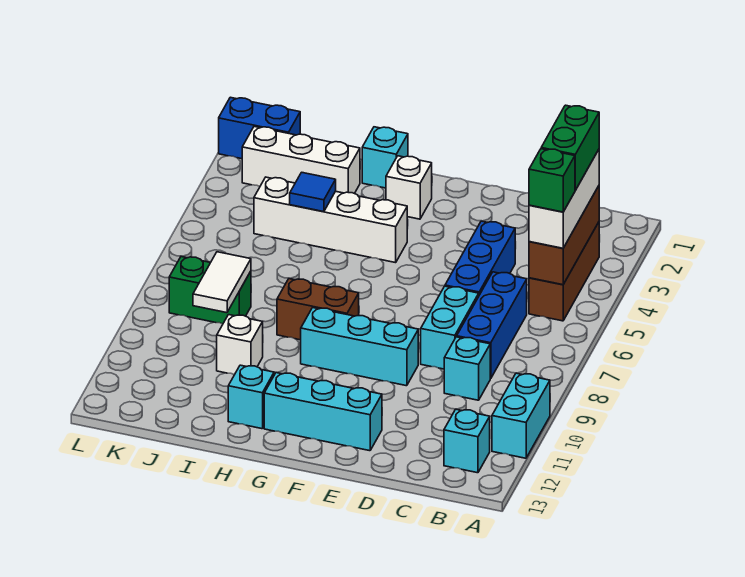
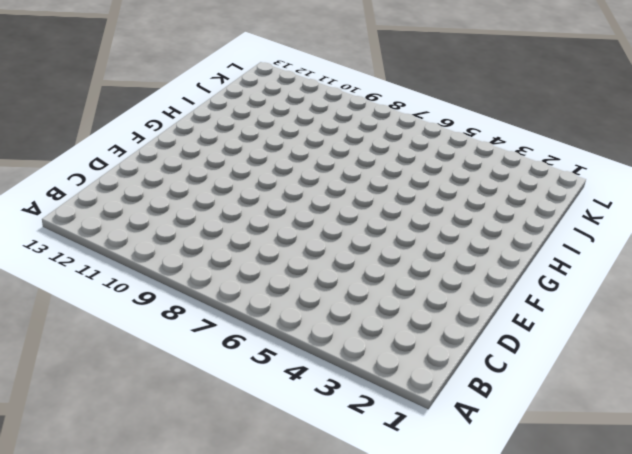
none -> cyan 1x2 brick [492,373,550,458]
none -> brown 1x3 brick [529,222,599,321]
none -> cyan 1x1 brick [444,409,490,473]

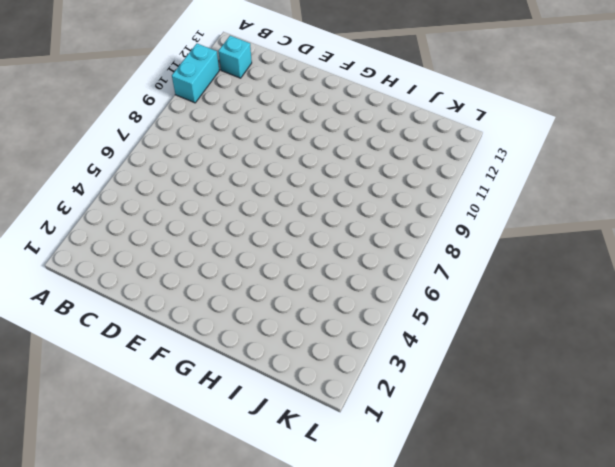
none -> brown 1x3 brick [529,222,599,321]
none -> blue 1x3 brick [457,272,527,379]
none -> cyan 1x1 brick [444,337,490,400]

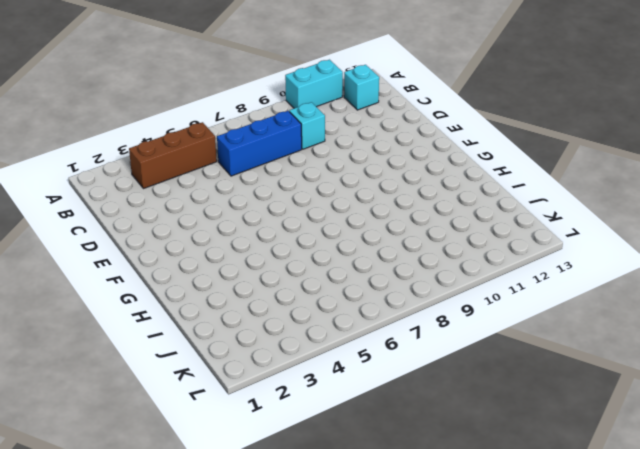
none -> blue 1x3 brick [445,221,515,295]
none -> cyan 1x2 brick [421,286,479,369]
none -> cyan 1x3 brick [301,308,418,386]

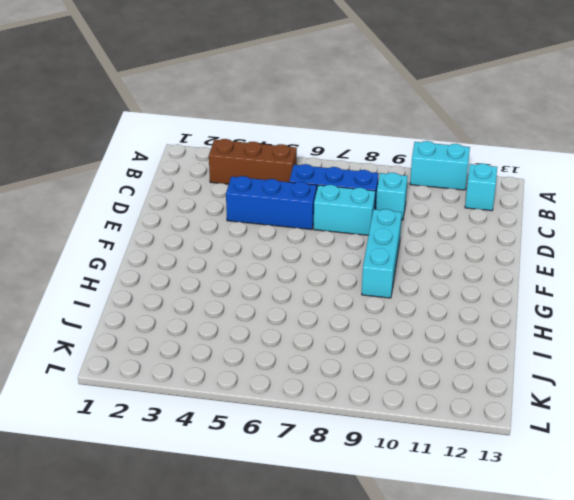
none -> cyan 1x3 brick [264,373,382,451]
none -> white 1x1 brick [386,156,432,219]
none -> white 1x4 brick [254,177,407,263]

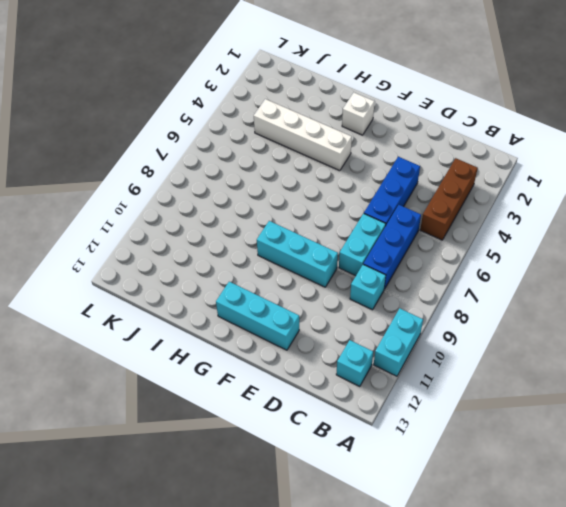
none -> brown 1x2 brick [277,279,359,340]
none -> cyan 1x1 brick [362,127,408,188]
none -> cyan 1x1 brick [228,365,274,429]

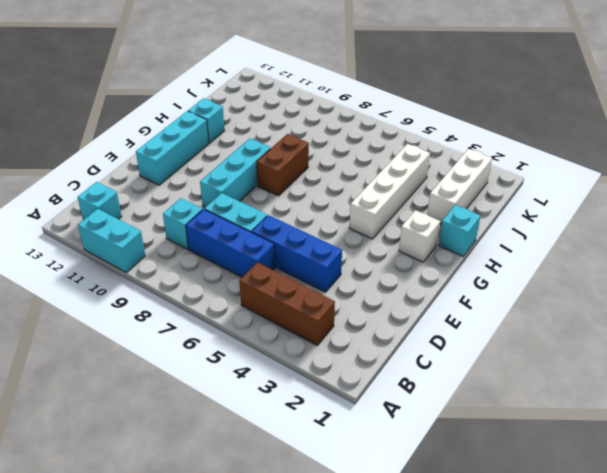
none -> white 1x1 brick [217,315,263,375]
none -> green 1x2 brick [169,257,251,324]
none -> blue 1x2 brick [219,97,300,159]

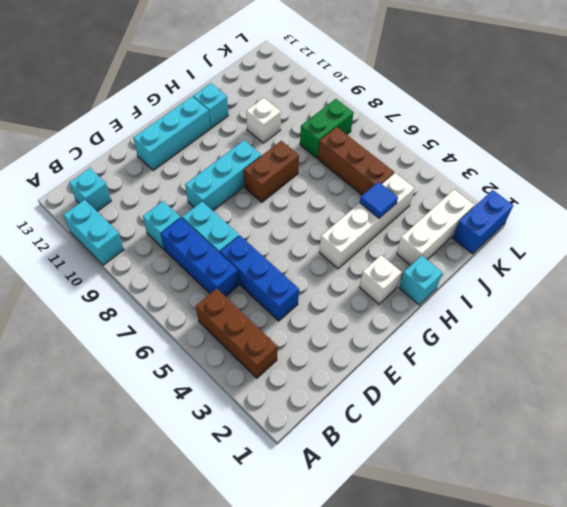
brown 1x3 brick [318,127,394,195] -> brown 1x3 brick moved to [529,186,599,285]
none -> white 1x2 tile [193,252,251,313]
none -> white 1x3 brick [529,150,599,248]
none -> green 1x2 brick [541,105,599,190]

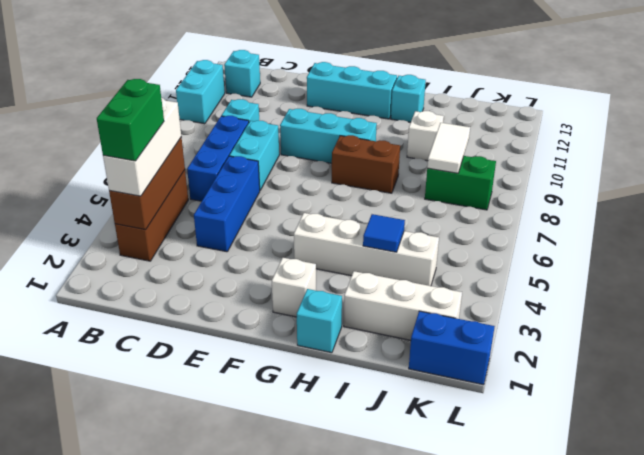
none -> green 1x1 brick [529,149,575,212]

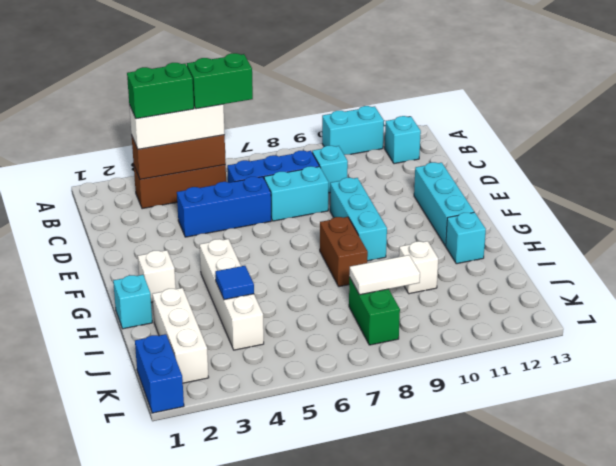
green 1x2 brick [187,53,253,109] -> green 1x1 brick [529,149,575,212]

